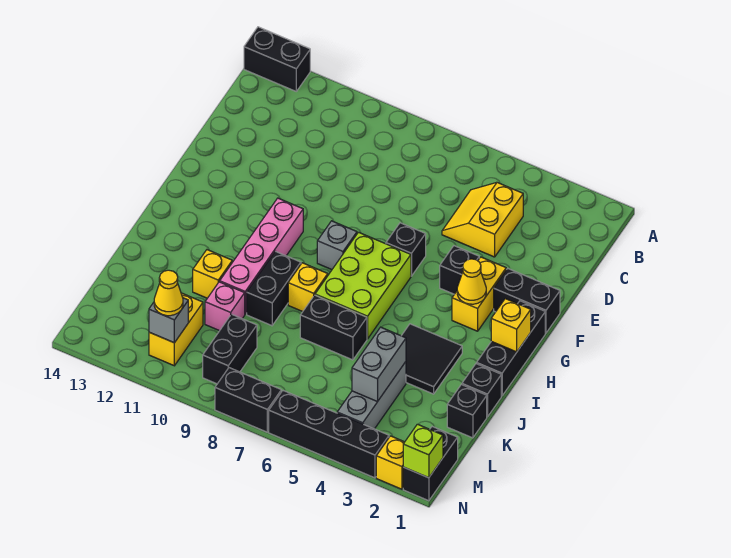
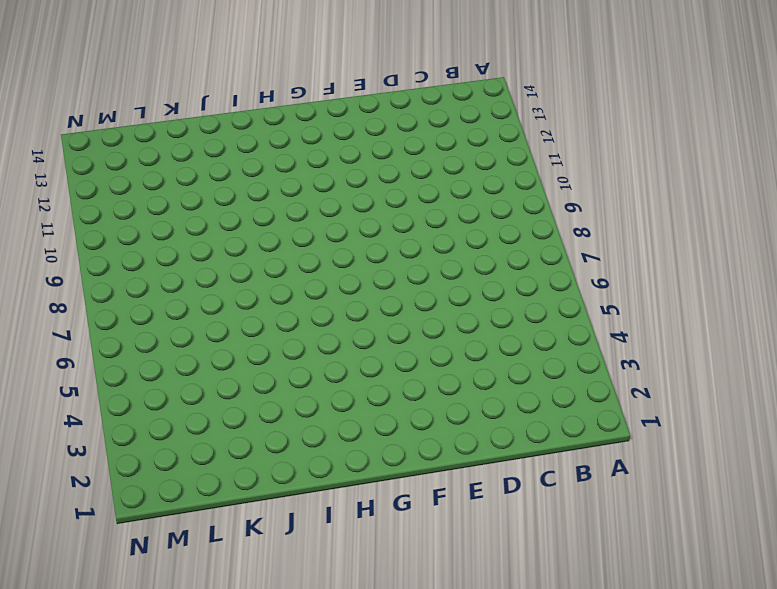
none -> black 1x2 brick [244,27,310,91]
none -> yellow 2x2 slope [442,182,523,257]
none -> black 1x2 brick [494,268,560,333]
none -> yellow 1x2 brick [452,257,506,331]

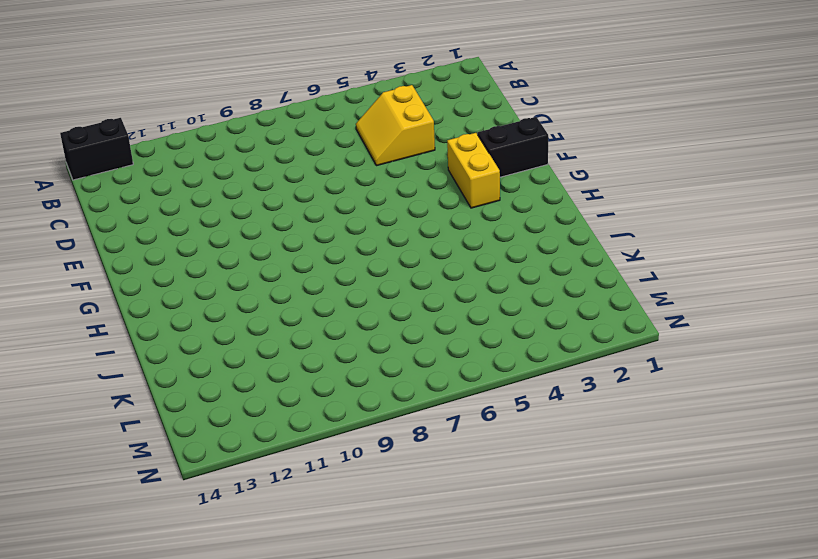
none -> black 1x1 brick [440,246,479,294]
none -> black 1x1 brick [386,223,426,276]
none -> black 1x3 brick [477,301,545,396]
none -> lime 2x3 brick [315,232,411,339]

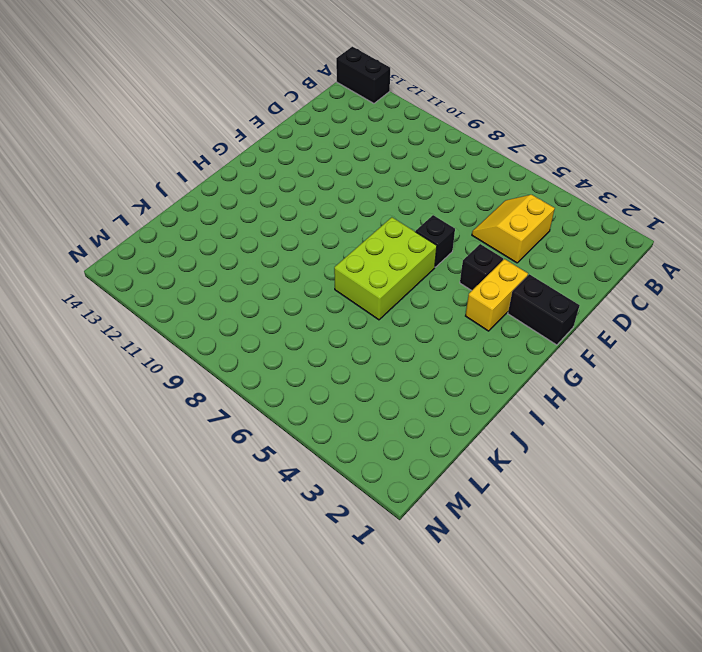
none -> black 1x3 brick [477,301,545,396]
none -> grey 1x1 brick [317,221,357,270]
none -> pink 1x4 brick [220,198,303,314]
none -> black 2x2 tile [402,324,462,394]

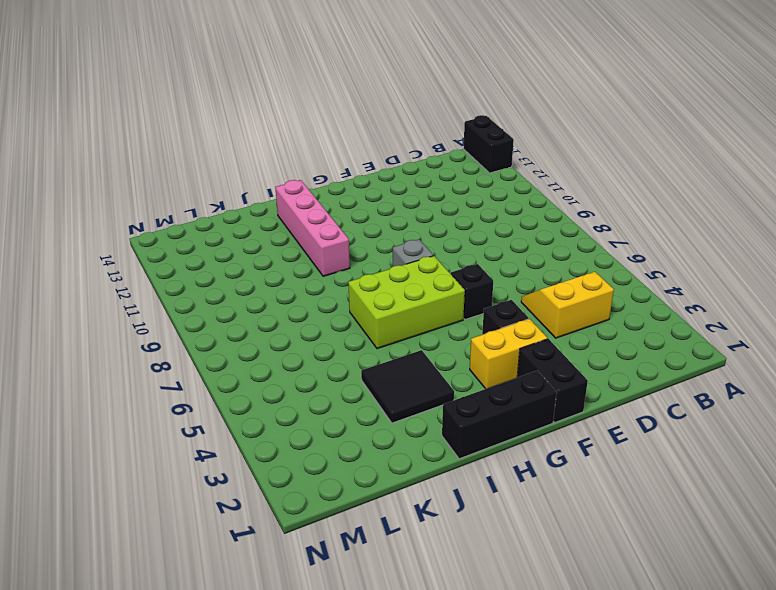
pink 1x4 brick [275,180,350,276] -> pink 1x4 brick turned to [220,198,303,314]
none -> yellow 1x1 brick [288,263,328,312]
none -> black 1x2 brick [247,251,301,326]
none -> black 1x1 brick [462,364,501,417]
none -> black 1x2 brick [300,295,367,360]

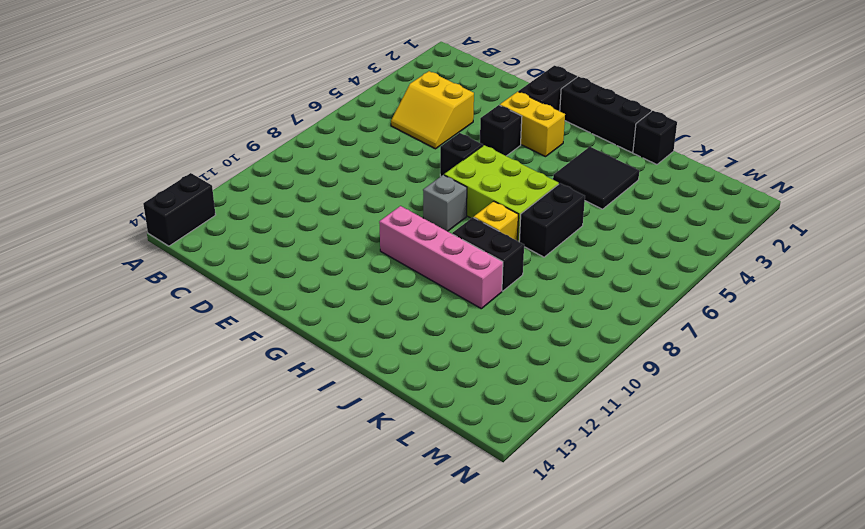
none -> yellow 1x1 brick [193,250,232,298]
none -> black 1x1 brick [447,385,487,438]
none -> grey 1x3 brick [337,362,406,429]
none -> pink 1x1 brick [205,282,245,331]

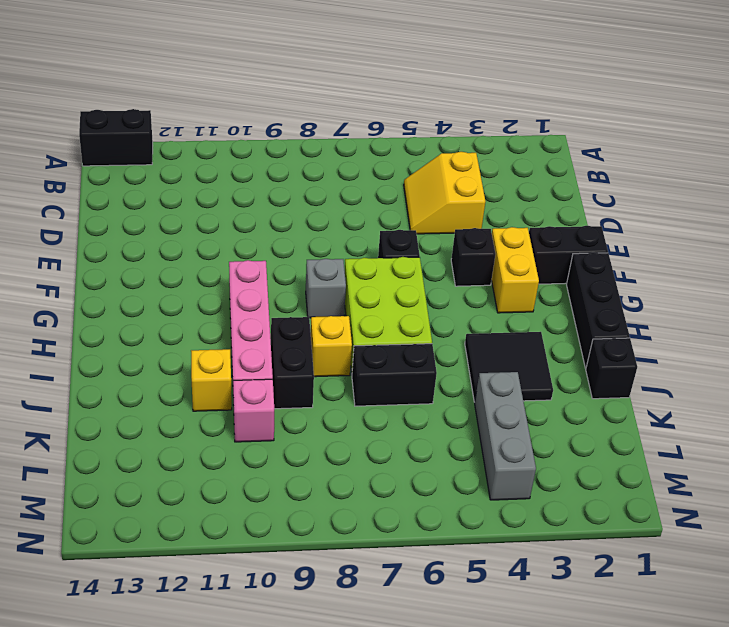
none -> black 1x1 brick [447,385,487,438]
none -> black 1x2 brick [203,314,257,384]
none -> yellow 1x2 brick [149,293,203,366]
none -> black 1x2 brick [403,427,458,501]

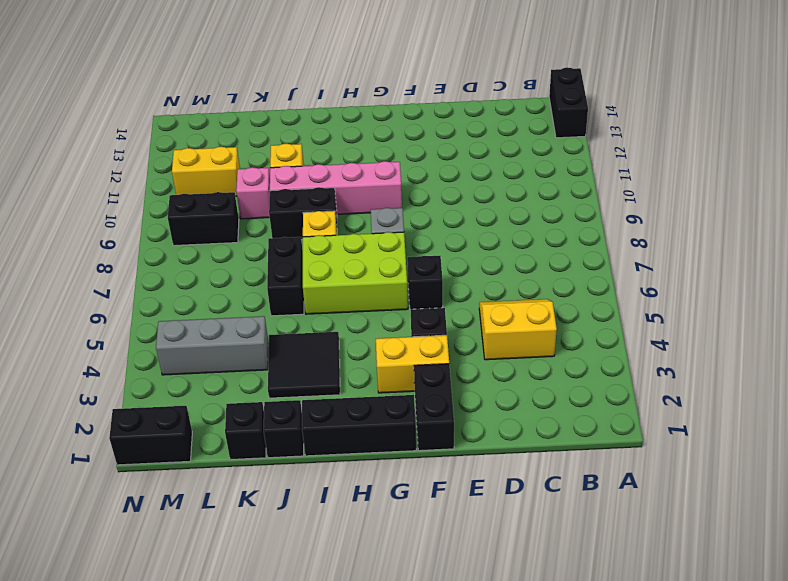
none -> yellow 1x1 brick [376,436,404,489]
none -> black 1x4 brick [269,391,389,478]
none -> black 1x2 brick [215,368,281,432]
none -> yellow 1x1 cone [457,259,486,304]

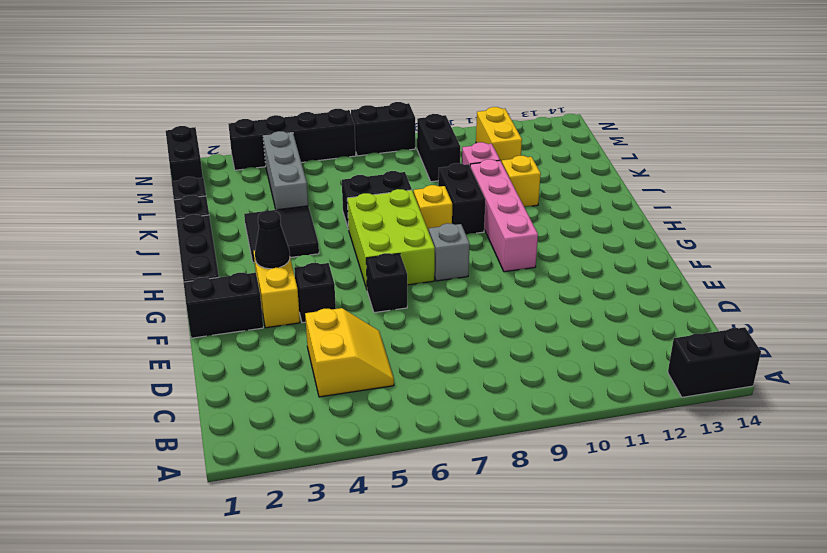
black 1x1 cone [255,210,290,269] -> yellow 1x1 cone [457,259,486,304]
none -> yellow 1x1 brick [376,436,404,489]
none -> yellow 1x1 brick [491,299,531,352]
none -> grey 1x2 brick [352,327,406,402]
none -> grey 1x1 brick [149,298,188,343]

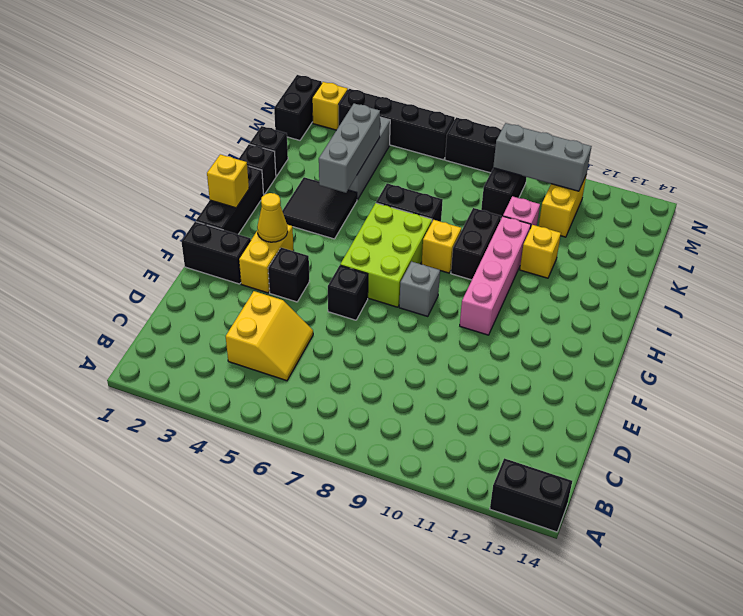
grey 1x3 brick [319,103,380,193] -> grey 1x2 brick [352,327,406,402]
grey 1x3 brick [493,123,592,191] -> grey 1x1 brick [149,298,188,343]
none -> lime 1x1 brick [403,424,443,478]
none -> yellow 1x1 cone [154,270,183,316]

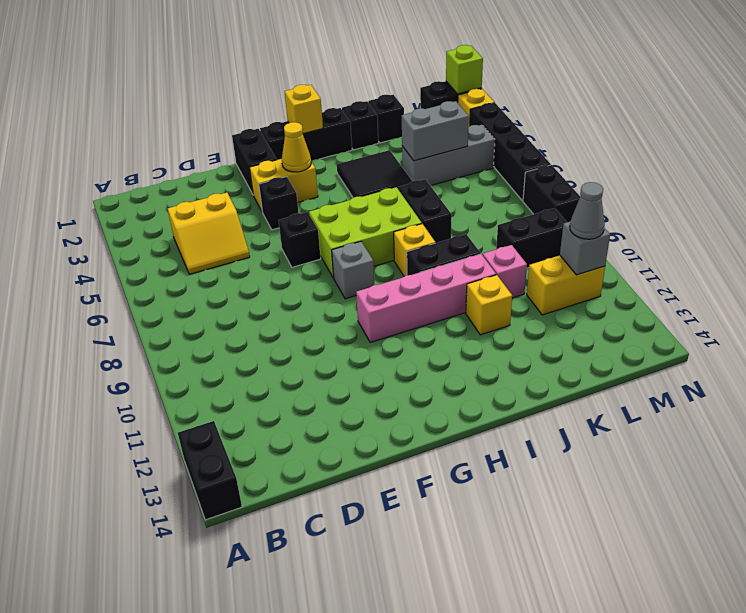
grey 1x1 cone [570,182,605,239] -> yellow 1x1 cone [154,270,183,316]

